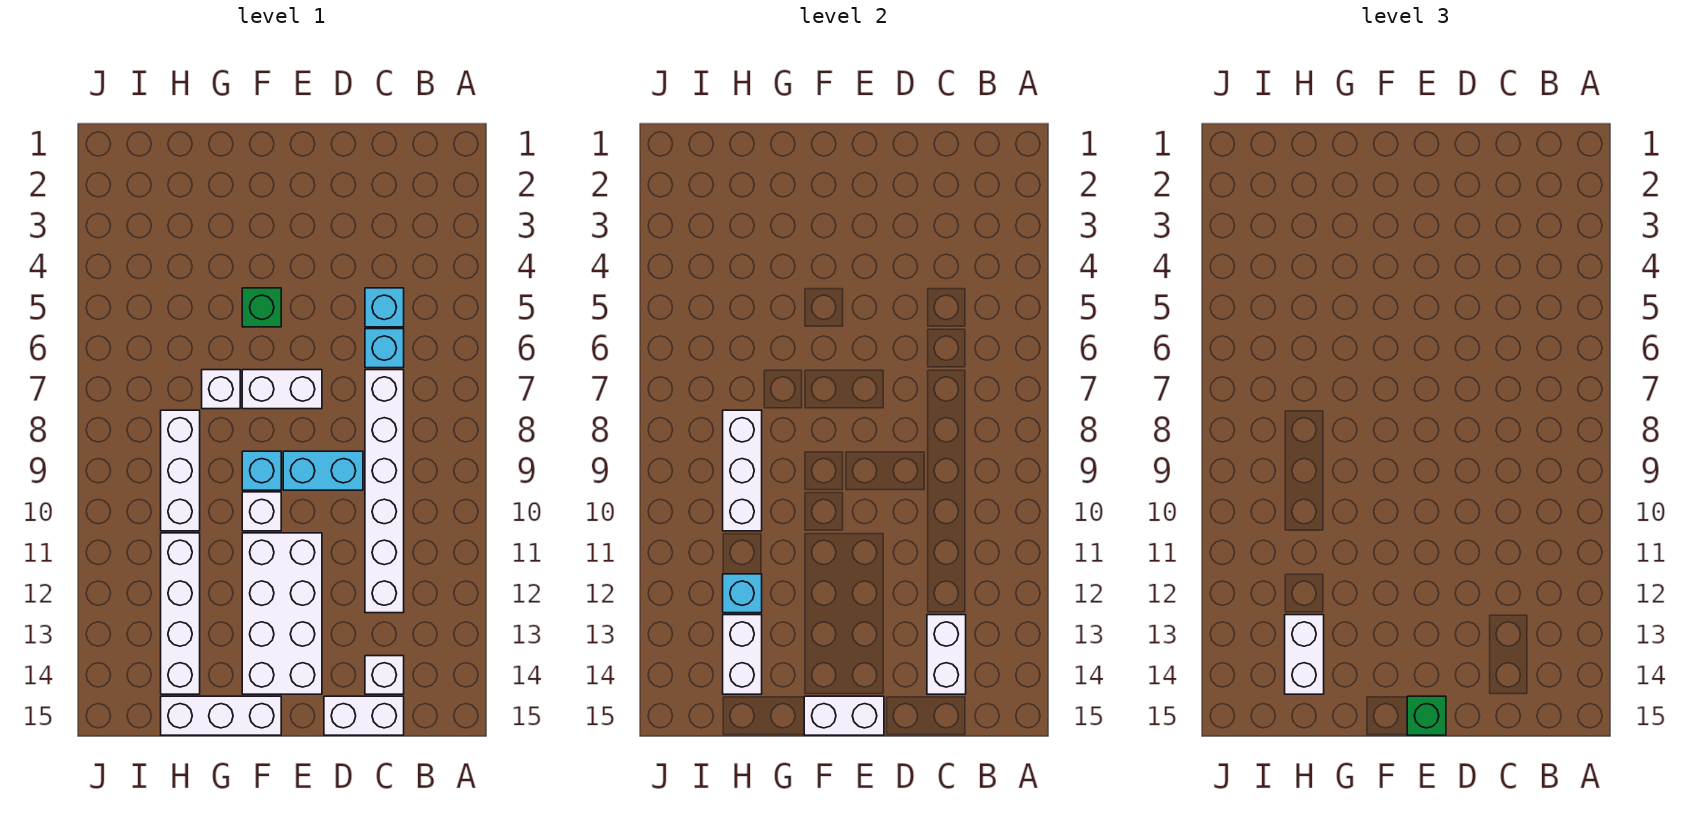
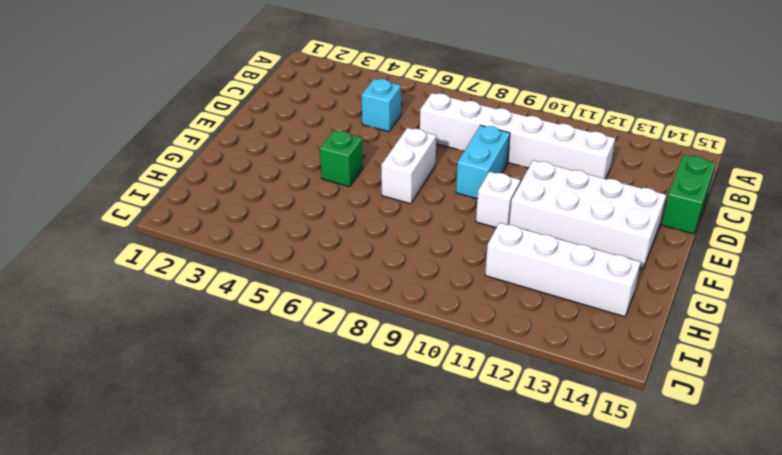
green 1x2 brick [662,155,715,234] -> white 1x2 brick [324,696,404,735]
none -> cyan 1x1 brick [365,329,404,368]
none -> white 1x1 brick [365,656,404,694]
none -> cyan 1x1 brick [242,451,281,490]

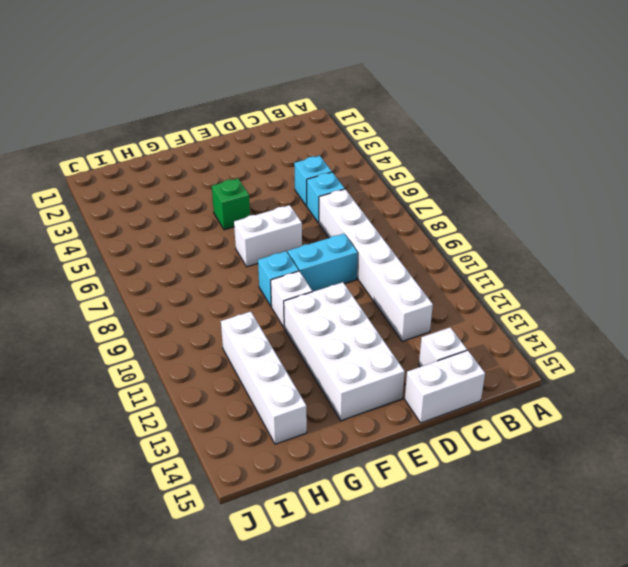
none -> white 1x3 brick [161,696,281,735]
none -> white 1x1 brick [202,370,240,409]
none -> white 1x3 brick [161,410,200,531]

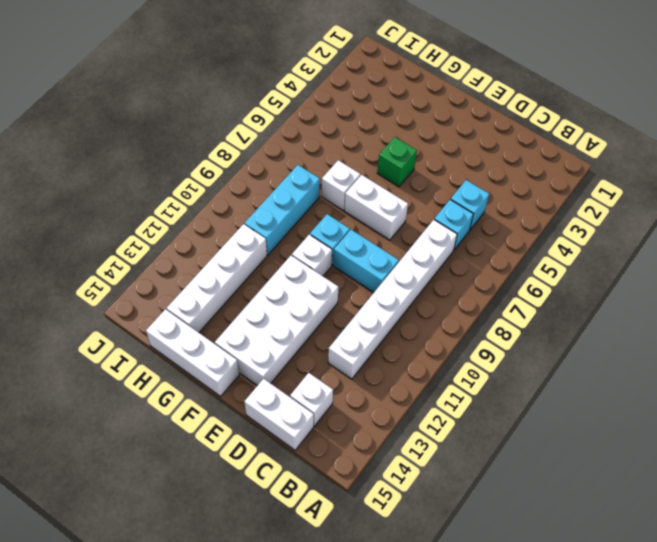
cyan 1x3 brick [245,165,320,255] -> white 1x3 brick [161,410,200,531]
none -> white 1x2 brick [927,615,966,694]
none -> white 1x2 brick [804,696,884,735]
none -> white 1x3 brick [723,410,762,531]

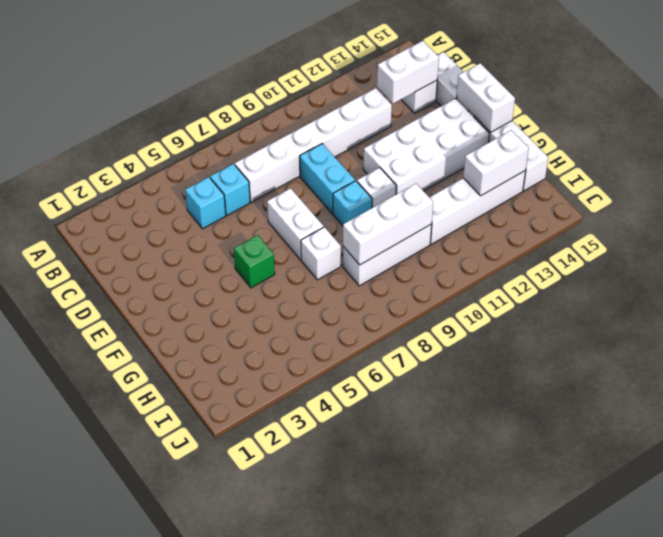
none -> cyan 1x1 brick [723,574,762,613]
none -> green 1x1 brick [1407,696,1446,735]
none -> white 1x2 brick [1285,615,1324,694]

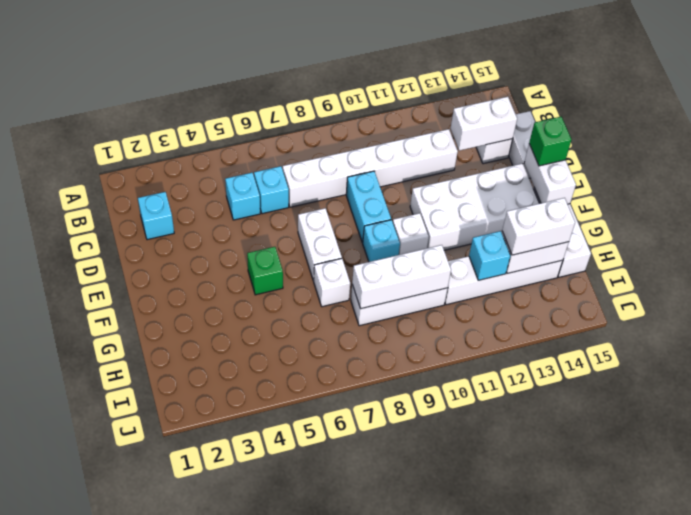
cyan 1x1 brick [138,192,174,240] -> none

